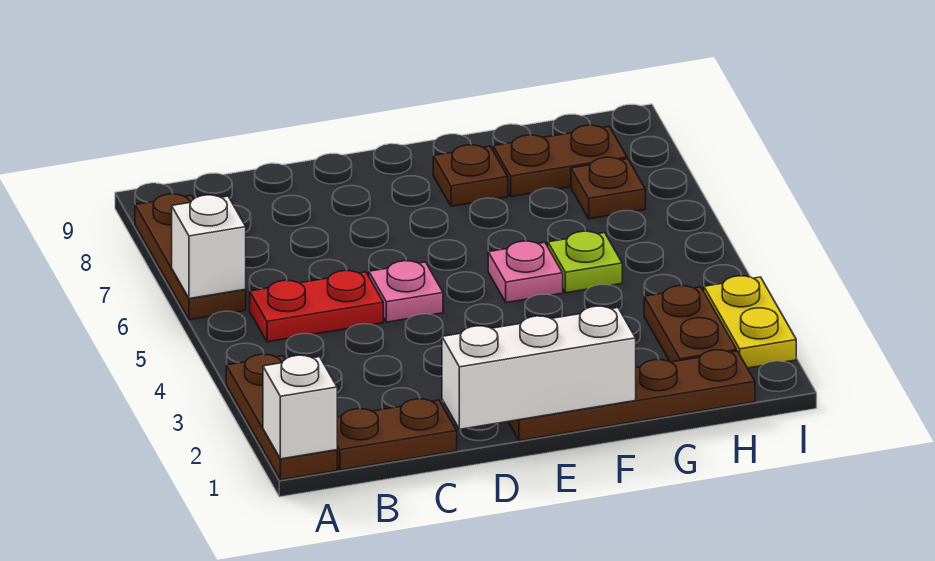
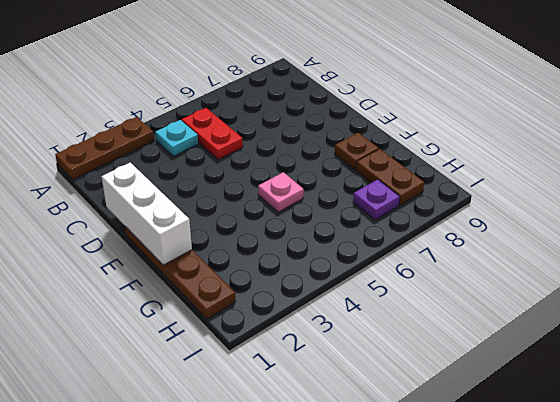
cyan 1x1 plate [155,120,198,156] -> none
purple 1x1 plate [353,179,400,220] -> brown 1x1 plate [571,157,645,219]
none -> brown 1x3 plate [135,194,246,320]
none -> brown 1x2 plate [337,399,457,470]
none -> pink 1x1 plate [369,261,443,322]

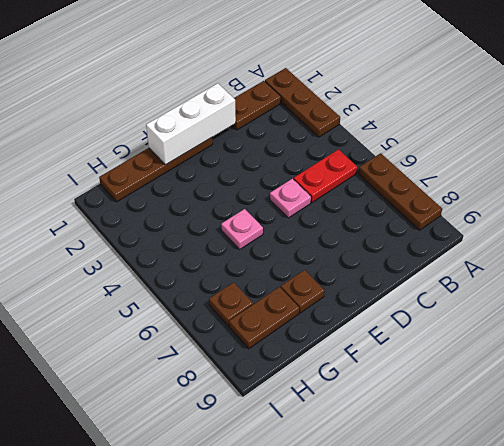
none -> lime 1x1 plate [548,231,622,293]
none -> brown 1x2 plate [644,286,737,362]
none -> yellow 1x2 plate [704,276,796,368]

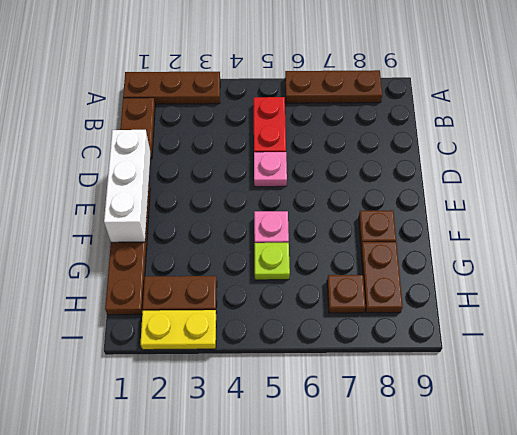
none -> white 1x1 brick [263,355,337,459]
none -> white 1x1 brick [172,195,246,299]

